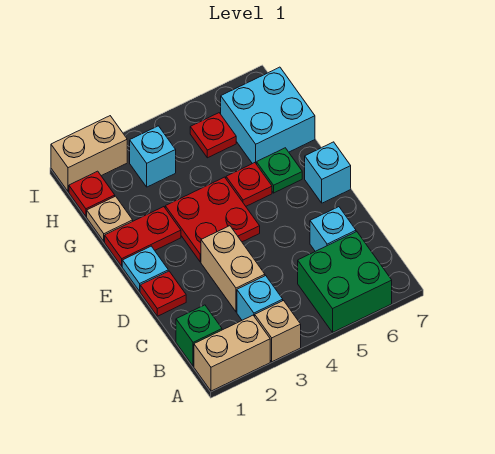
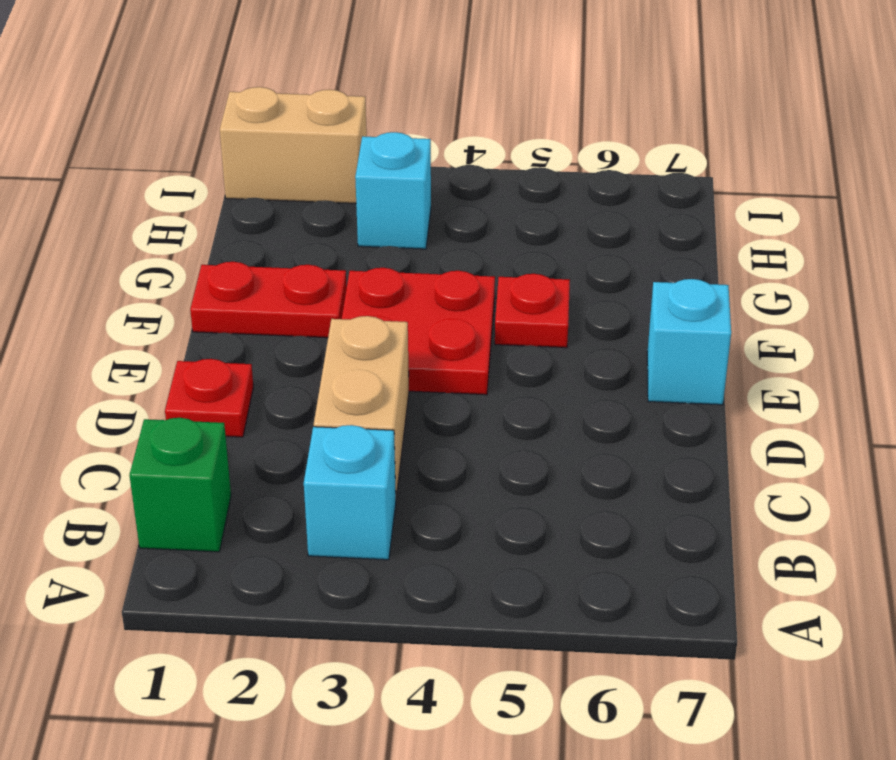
none -> tan 1x2 brick [194,315,270,391]
none -> tan 1x1 brick [255,301,301,362]
none -> green 2x2 brick [298,232,392,332]

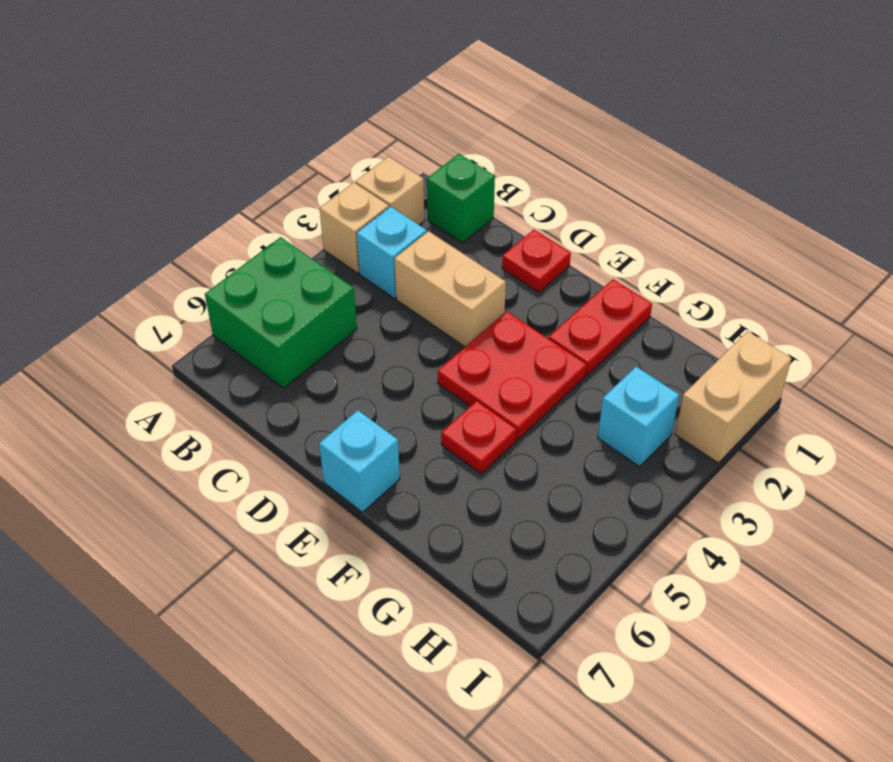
tan 1x1 brick [355,156,424,225] -> tan 1x2 brick [194,315,270,391]
none -> cyan 1x1 brick [310,207,356,251]
none -> cyan 1x1 plate [122,246,168,291]
none -> green 1x1 plate [257,148,302,193]

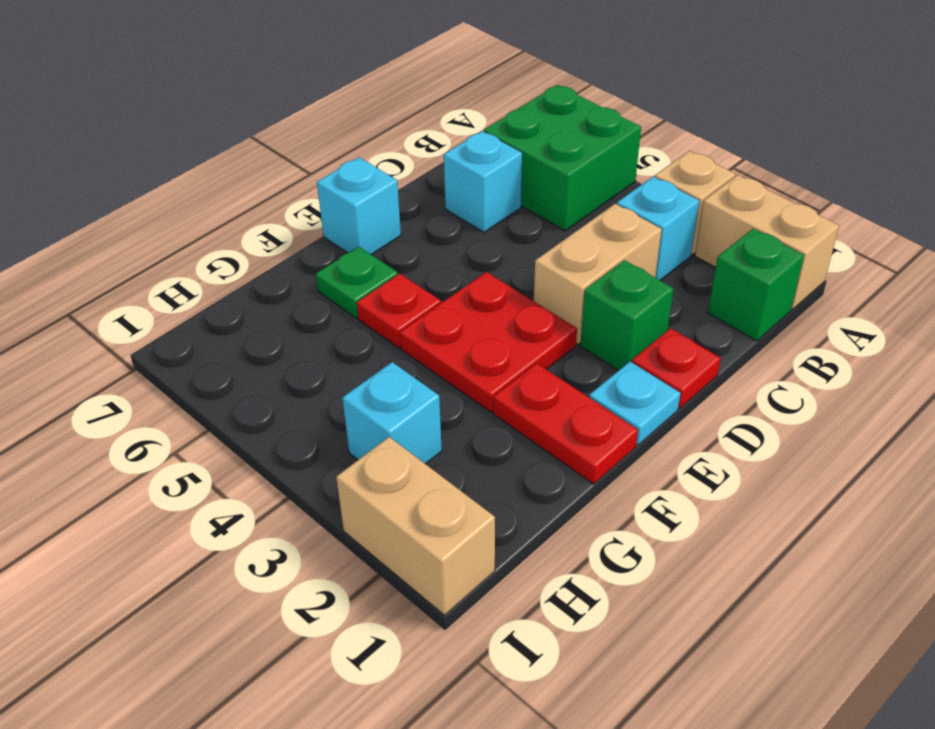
green 1x1 brick [580,260,673,370] -> none
none -> tan 1x1 plate [87,196,133,241]
none -> cyan 2x2 brick [221,67,315,164]
none -> red 1x1 plate [69,171,115,216]

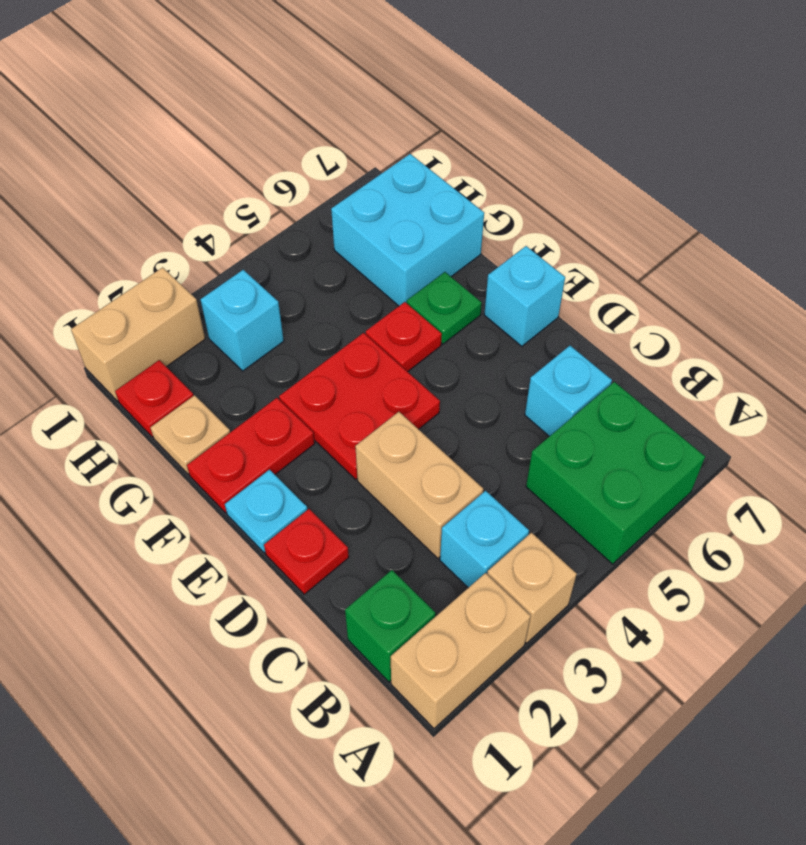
none -> red 1x1 plate [190,113,236,158]

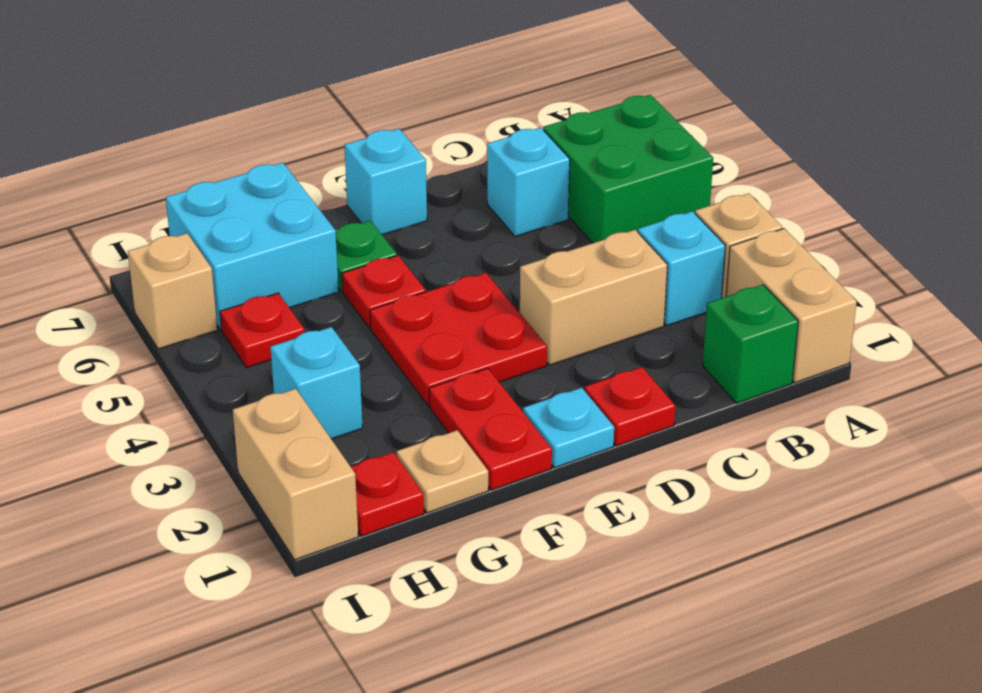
tan 1x1 brick [128,233,217,349] -> none

